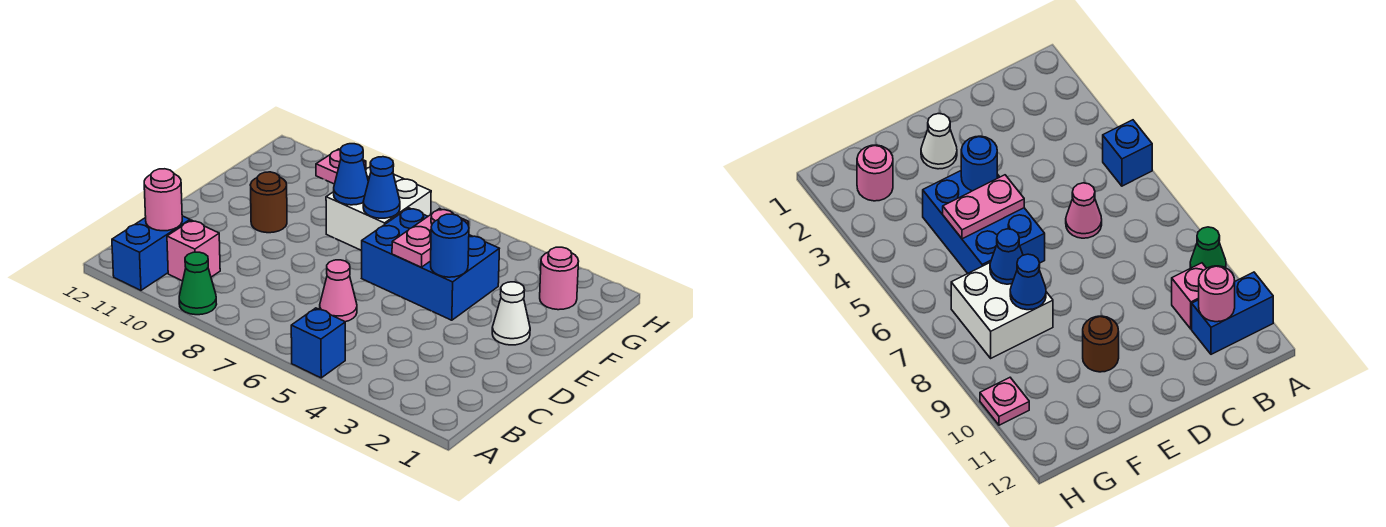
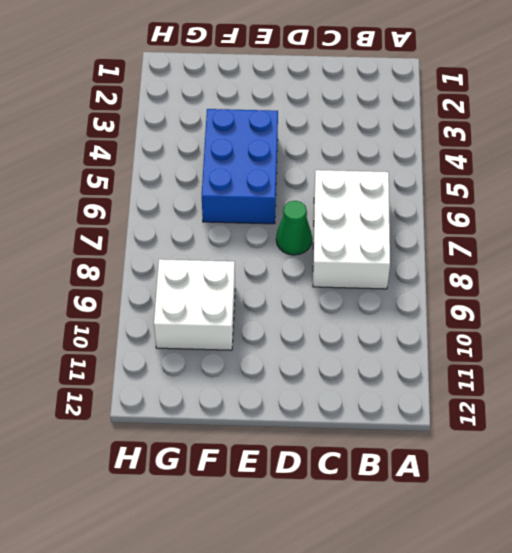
white 2x3 brick [313,170,390,289] -> pink 1x1 cone [320,260,357,322]
green 1x1 cone [276,201,312,255] -> green 1x1 cone moved to [179,252,217,315]
white 2x2 brick [154,259,235,350] -> white 2x2 brick moved to [326,167,431,251]
none -> blue 1x1 brick [291,308,345,378]
none -> blue 1x2 brick [112,216,190,290]
none -> pink 1x1 brick [167,220,220,281]

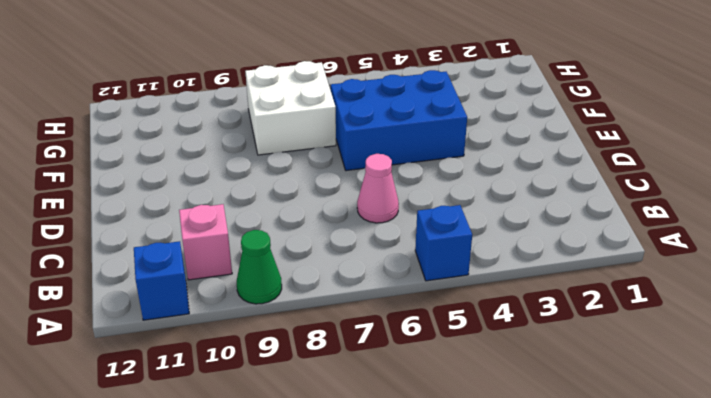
blue 1x1 brick [134,241,189,320] -> blue 1x2 brick [112,216,190,290]
none -> white 1x1 cone [492,282,530,345]
none -> brown 1x1 round brick [250,172,287,233]
none -> pink 1x1 round brick [540,247,579,310]

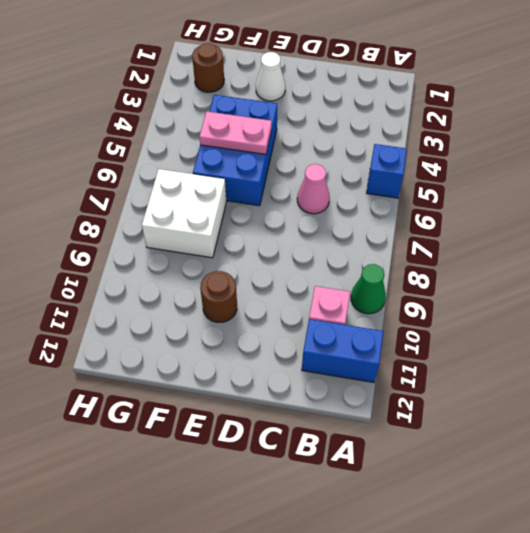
brown 1x1 round brick [192,43,224,92] -> pink 1x1 round brick [540,247,579,310]
none -> pink 1x1 plate [316,149,366,184]
none -> pink 1x1 round brick [144,169,182,231]
none -> blue 1x1 round brick [431,214,469,277]

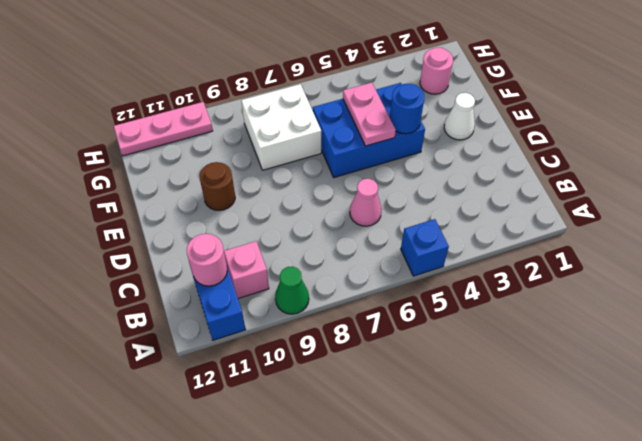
pink 1x3 plate [114,102,213,156] -> pink 1x1 plate [316,149,366,184]
none -> blue 1x1 cone [363,157,400,218]
none -> blue 1x1 cone [334,144,368,205]

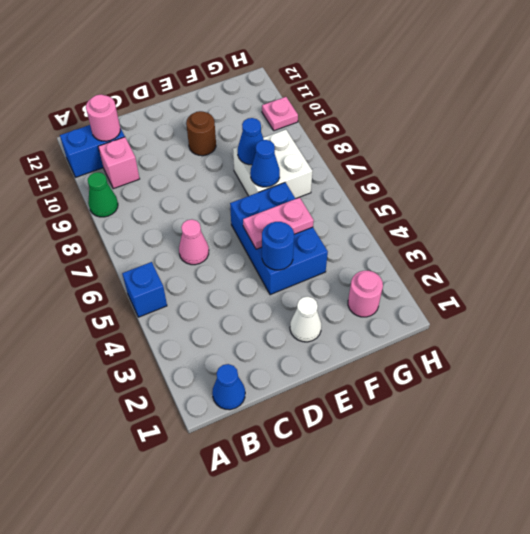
blue 1x1 cone [212,364,245,410] -> none

